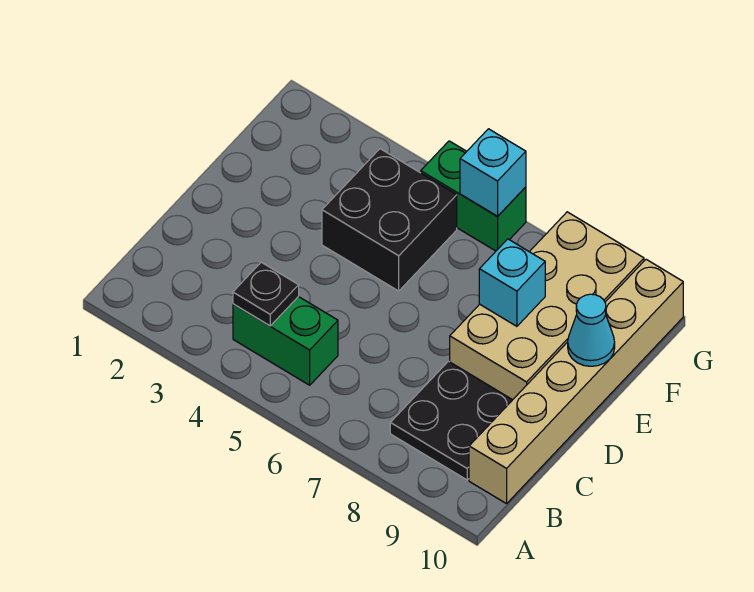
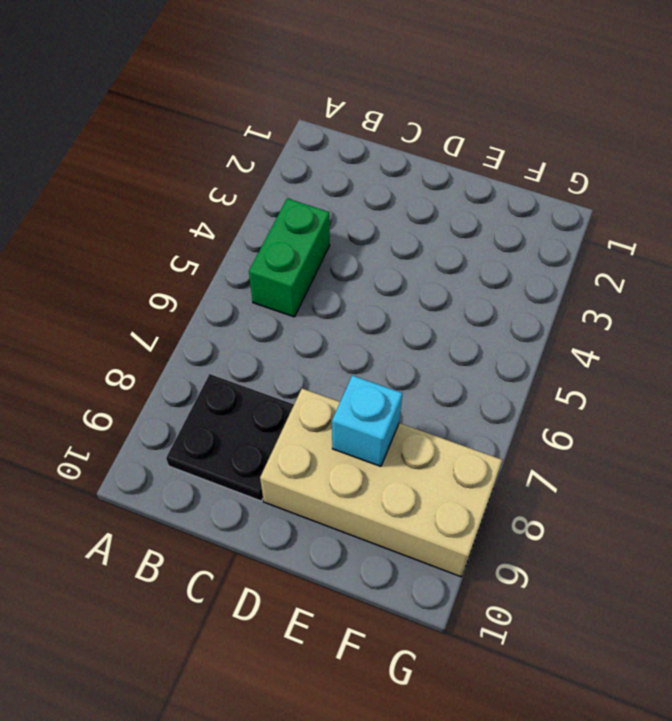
none -> tan 1x6 brick [469,259,683,504]
none -> black 2x2 brick [322,149,457,291]

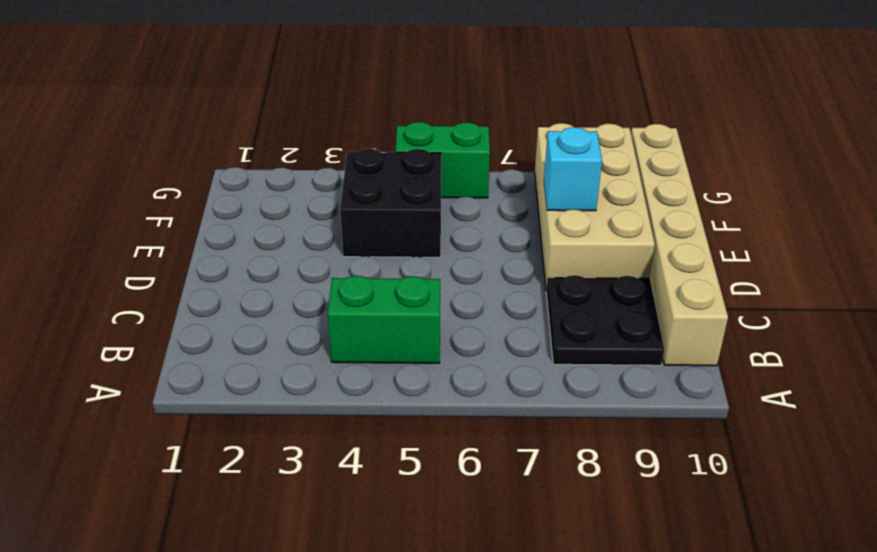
none -> black 1x1 plate [233,262,299,326]
none -> cyan 1x1 cone [568,294,615,366]

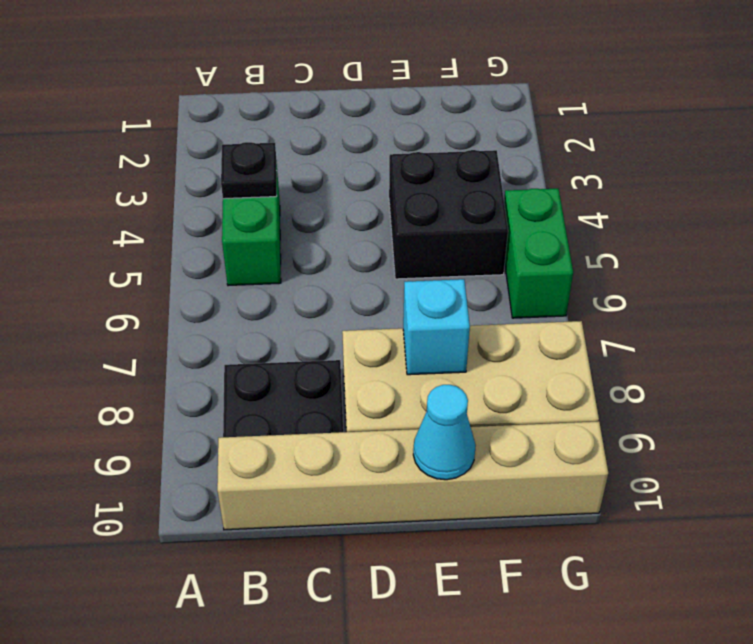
none -> cyan 1x1 brick [460,129,526,216]

